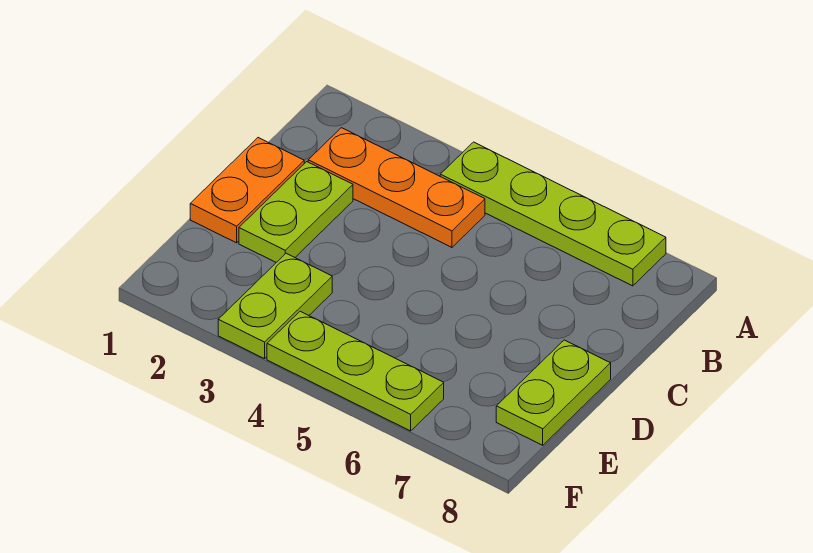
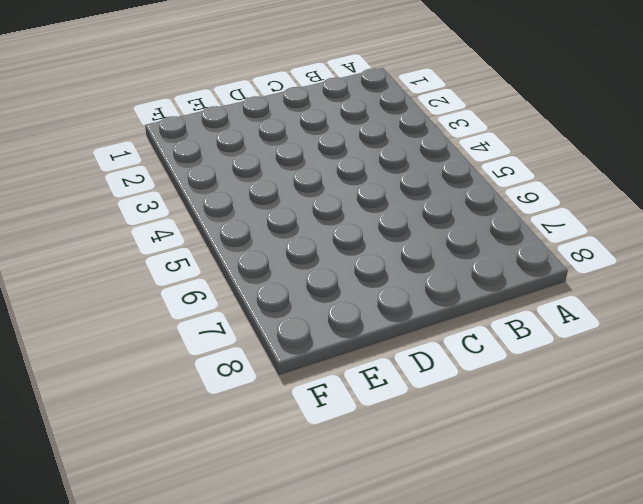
none -> lime 1x4 plate [440,142,666,286]
none -> orange 1x3 plate [308,128,485,247]

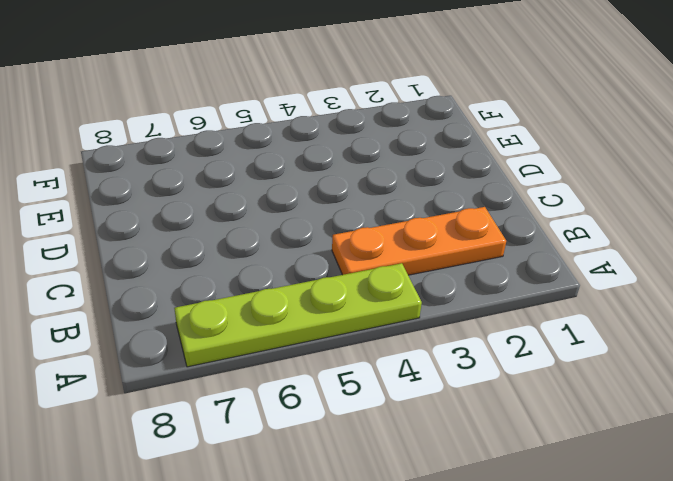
none -> orange 1x2 plate [190,138,304,243]
none -> lime 1x2 plate [239,162,353,262]

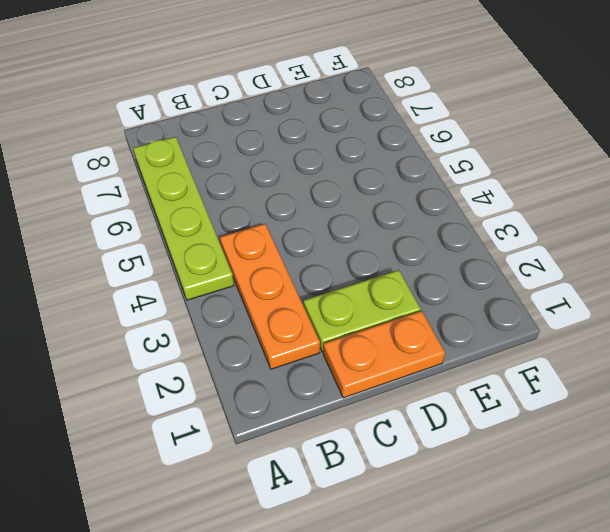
none -> lime 1x2 plate [496,340,611,445]
none -> lime 1x2 plate [218,253,332,359]

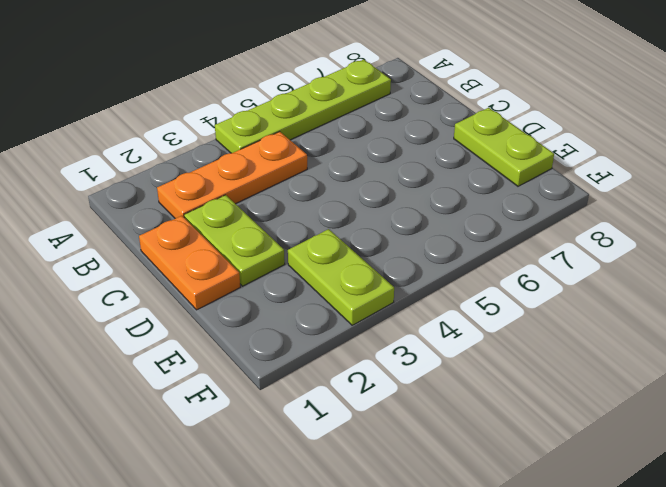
none -> lime 1x3 plate [267,311,444,431]

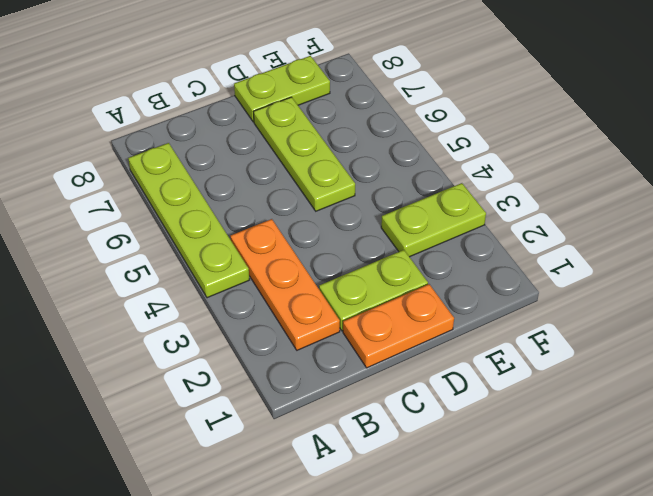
lime 1x3 plate [254,97,355,211] -> lime 1x3 plate moved to [267,311,444,431]

